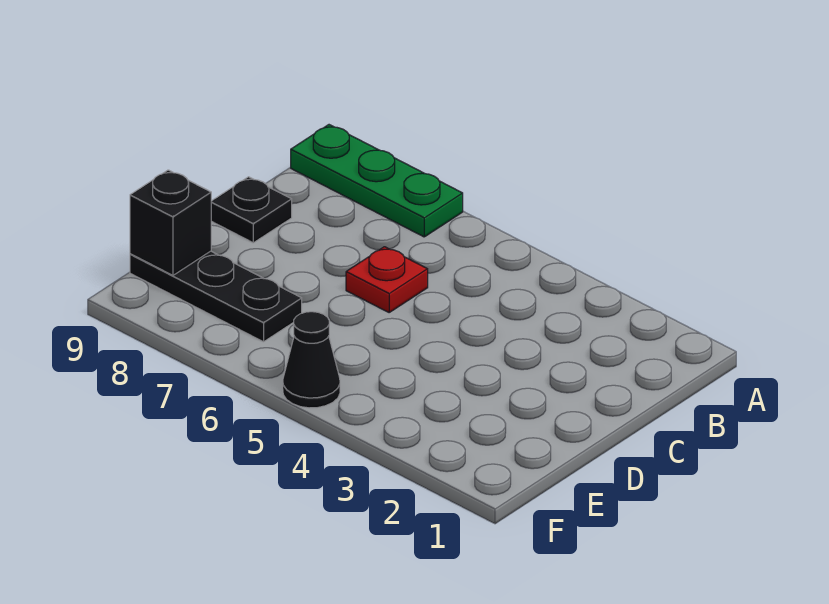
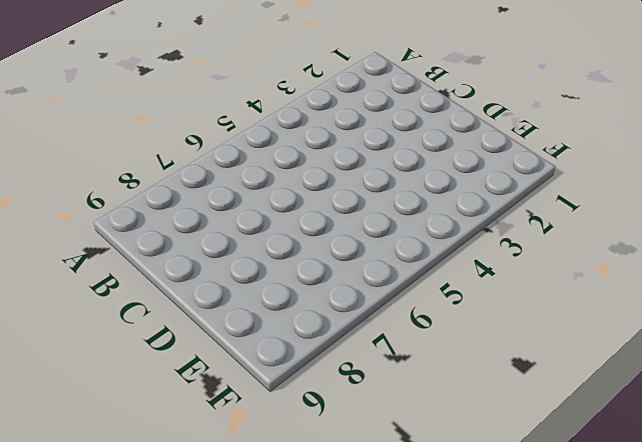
none -> green 1x3 plate [291,125,463,237]
none -> red 1x1 plate [346,247,428,312]

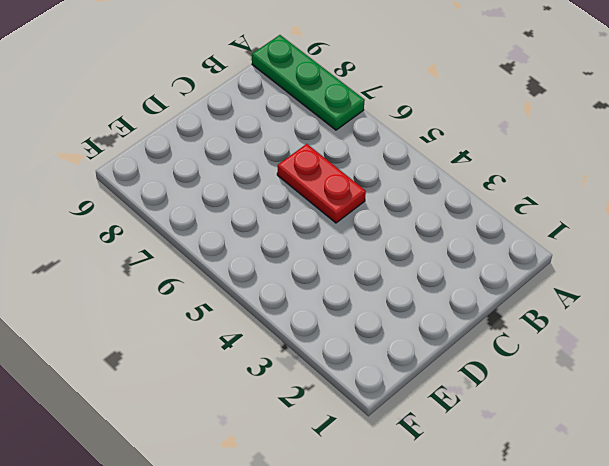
red 1x2 plate [277,144,366,223] -> red 1x1 plate [346,247,428,312]
none -> black 1x1 plate [211,177,292,243]
none -> black 1x3 plate [130,251,302,342]

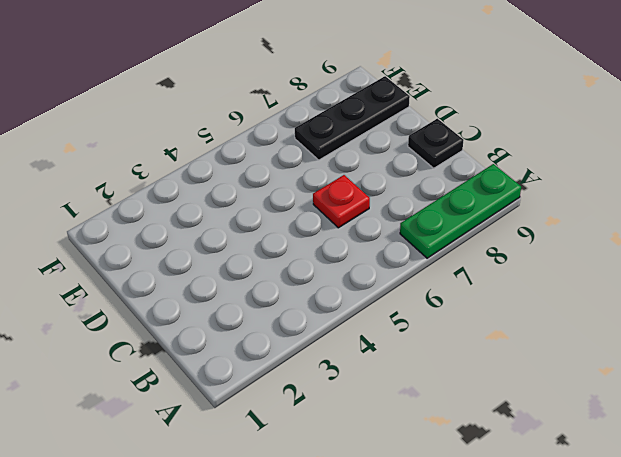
none -> black 1x1 cone [283,312,340,408]
none -> black 1x1 brick [130,170,211,275]

